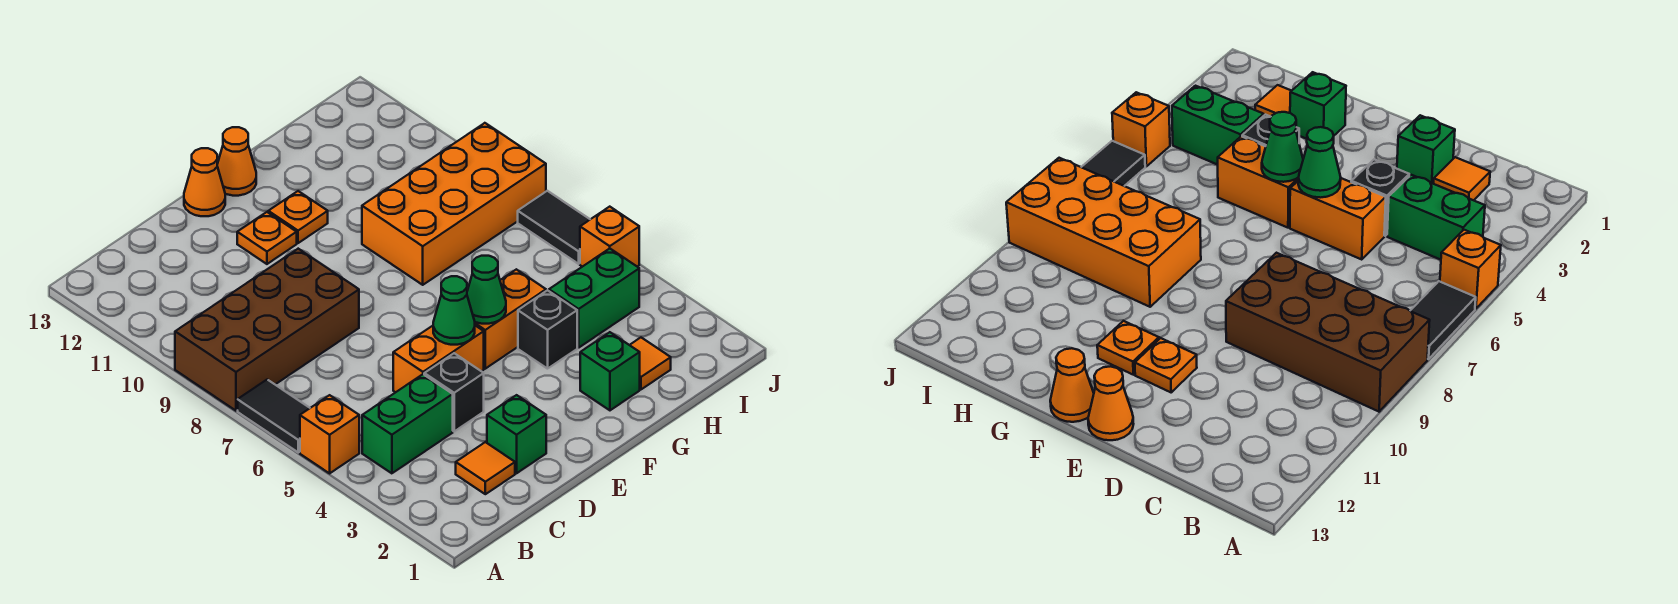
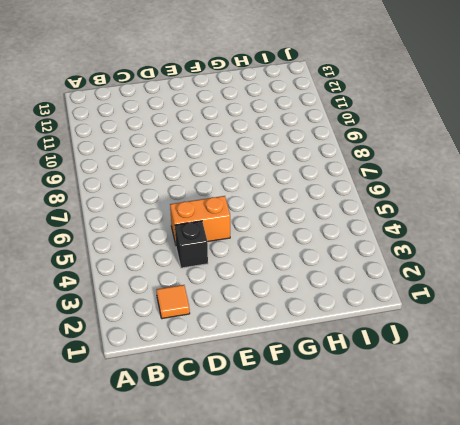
none -> orange 1x1 brick [300,395,359,473]
none -> black 1x2 tile [238,380,310,452]
none -> brown 2x4 brick [175,249,359,411]

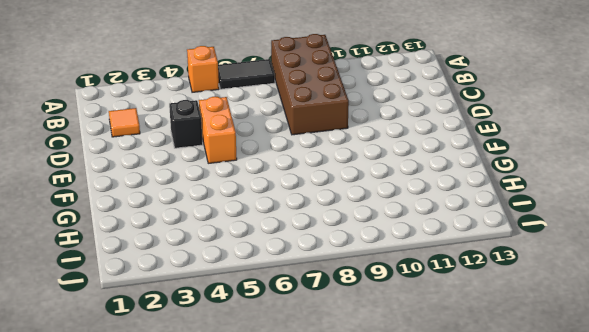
none -> green 1x2 brick [362,374,453,473]
none -> green 1x1 brick [487,395,546,473]
none -> orange 1x1 plate [237,212,297,264]

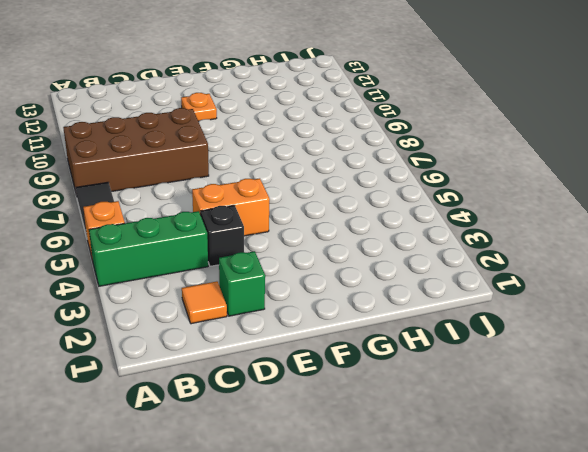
green 1x3 brick [89,211,208,286] -> green 1x2 brick [362,374,453,473]
none -> orange 1x1 cone [184,148,225,216]
none -> orange 1x2 brick [475,269,546,369]
none -> orange 1x1 plate [268,191,328,243]

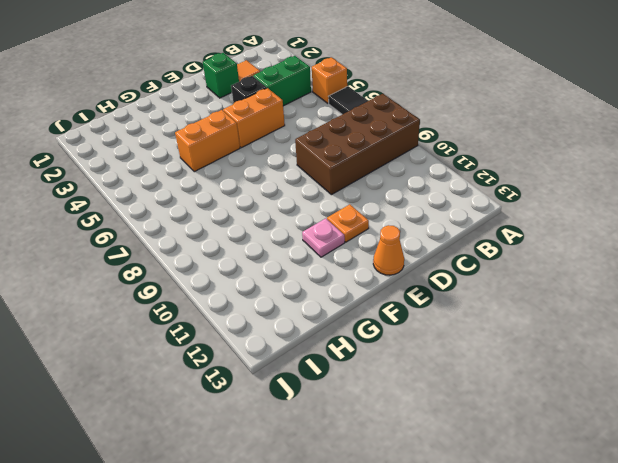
pink 1x1 plate [302,218,345,257] -> orange 1x1 plate [268,191,328,243]
none -> orange 1x1 cone [217,127,256,196]
none -> green 1x1 brick [580,332,640,410]
none -> black 1x1 brick [518,290,577,369]

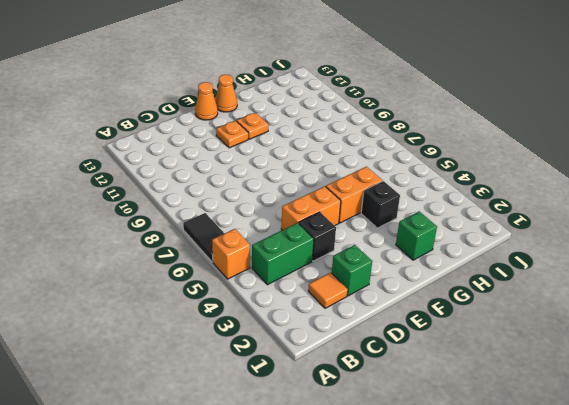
none -> brown 2x4 brick [175,249,359,411]
none -> orange 2x4 brick [362,123,546,285]
none -> orange 1x1 tile [630,338,671,389]

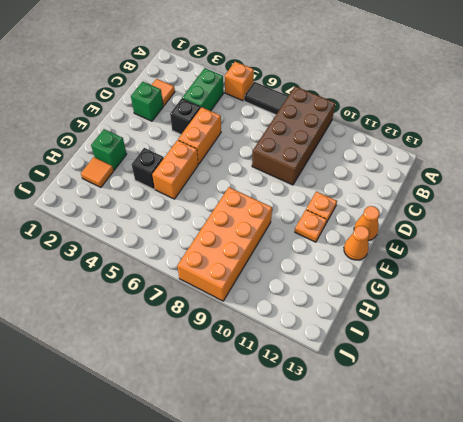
none -> green 1x2 brick [549,248,639,348]
none -> orange 1x1 brick [580,207,639,267]
none -> black 1x2 tile [518,191,590,264]

